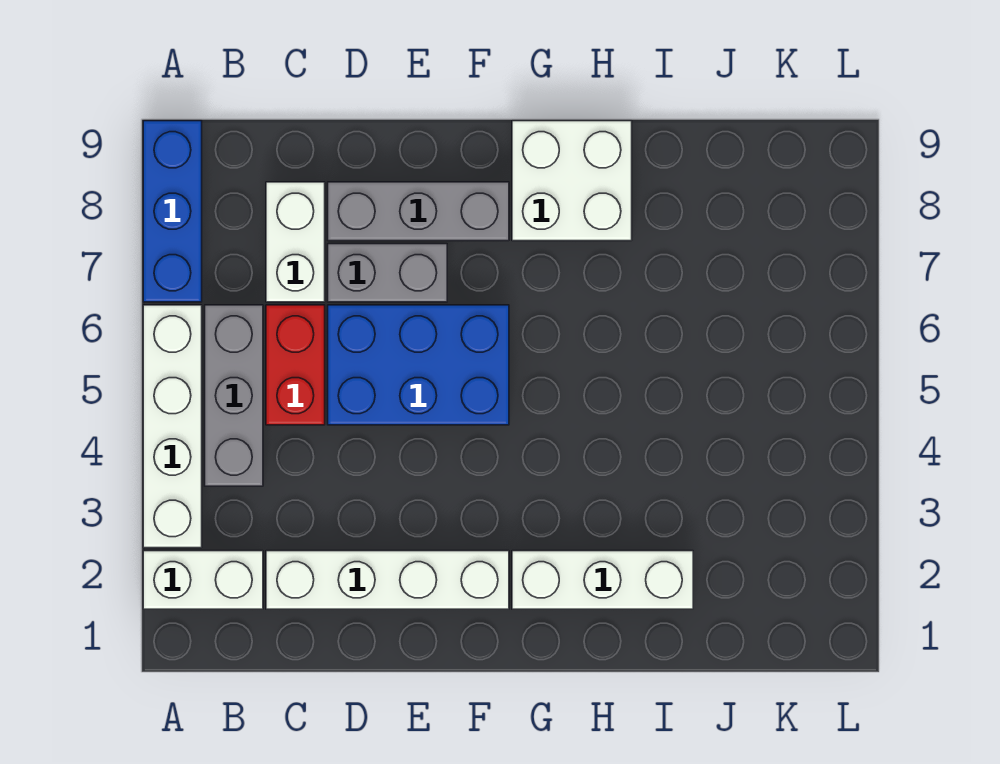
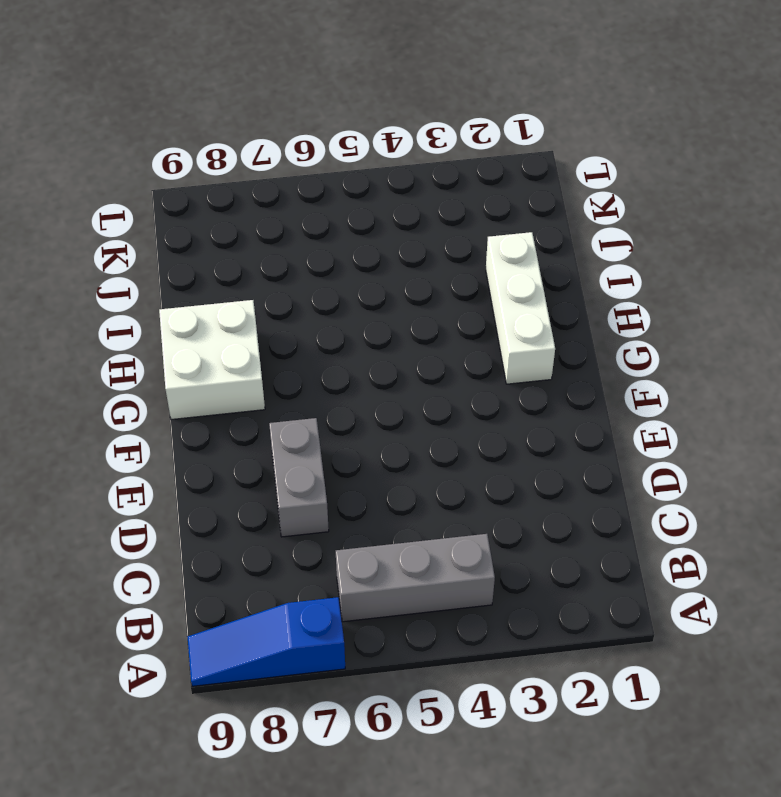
blue 1x3 slope [188,597,345,686] -> blue 1x3 brick [143,121,202,302]
none -> white 1x2 brick [143,551,263,609]
none -> white 1x4 brick [143,305,202,548]
none -> white 1x4 brick [266,551,509,609]

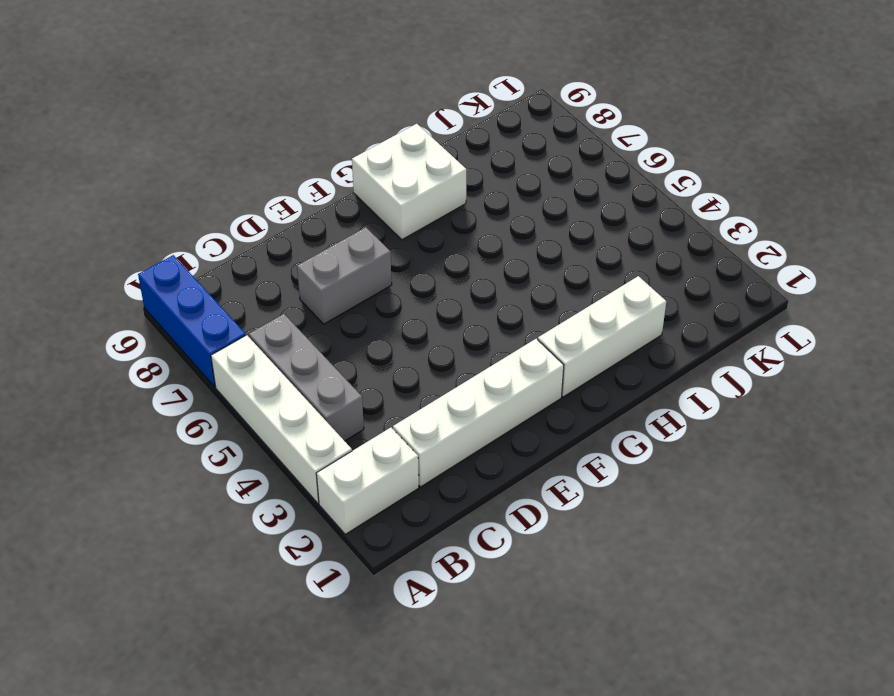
none -> red 1x2 brick [266,305,325,425]
none -> white 1x2 brick [266,182,325,302]
none -> blue 2x3 brick [328,305,509,425]

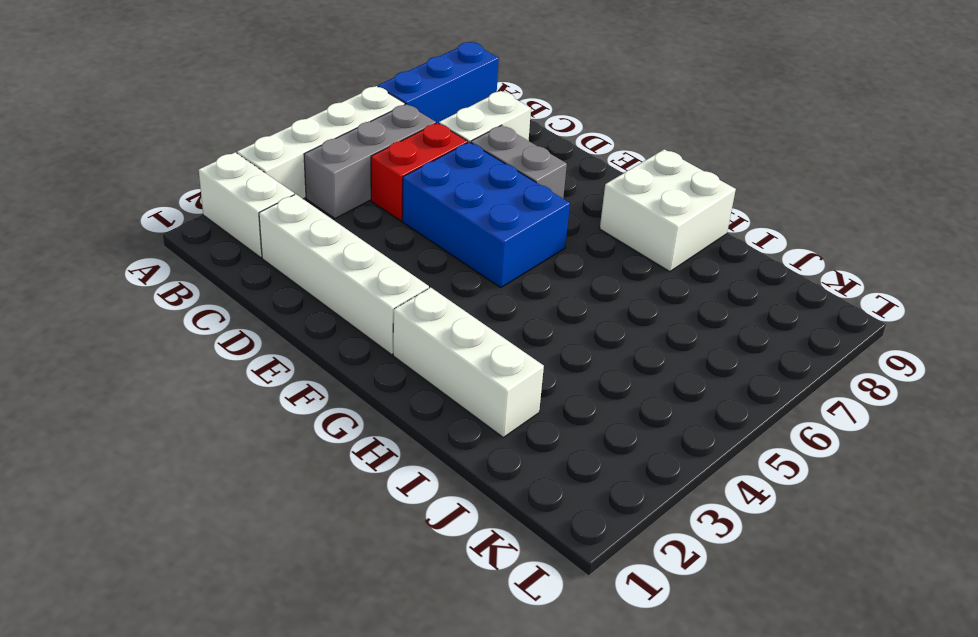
none -> grey 1x3 brick [328,182,509,241]

